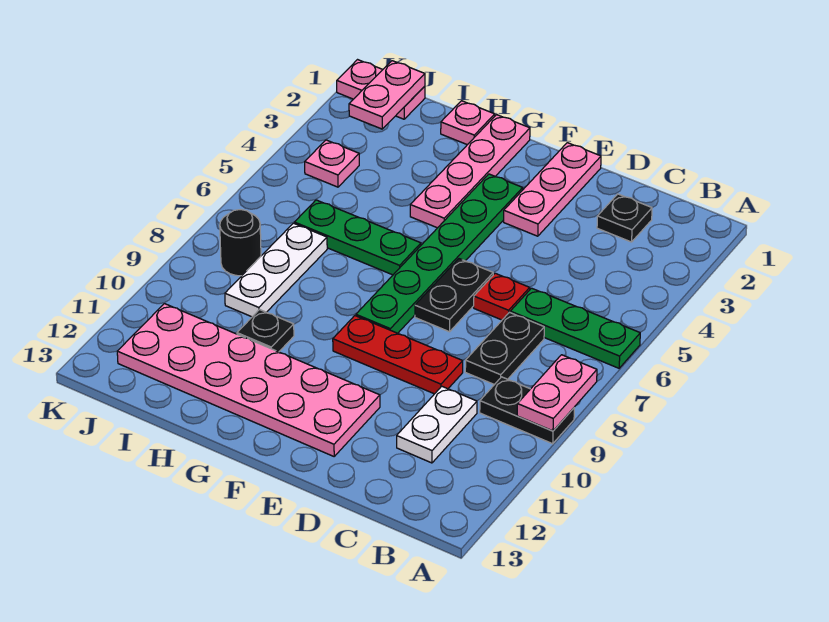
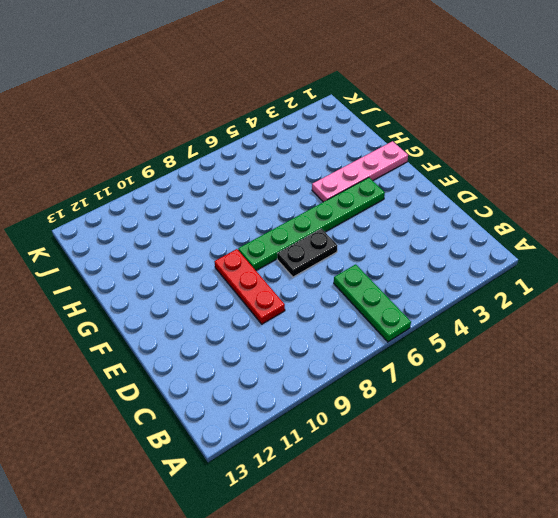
none -> black 1x2 plate [480,377,574,444]
none -> black 1x1 plate [597,194,652,242]
none -> black 1x2 plate [465,312,544,385]

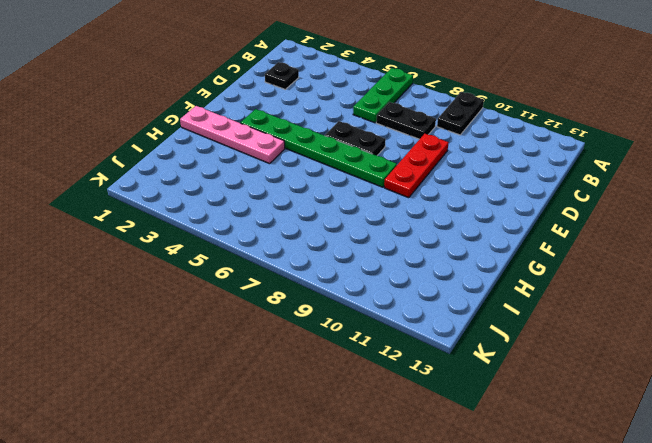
none -> white 1x2 plate [397,386,477,463]
none -> red 1x1 plate [474,273,530,320]
none -> pink 1x3 plate [504,143,601,236]

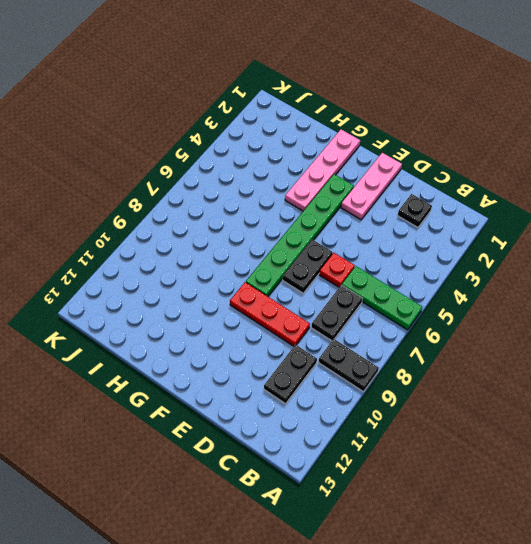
black 1x2 plate [264,345,317,404] -> white 1x2 plate [397,386,477,463]
none -> pink 2x6 plate [117,304,380,456]
none -> green 1x3 plate [294,200,421,275]
none -> pink 1x1 plate [441,101,495,145]

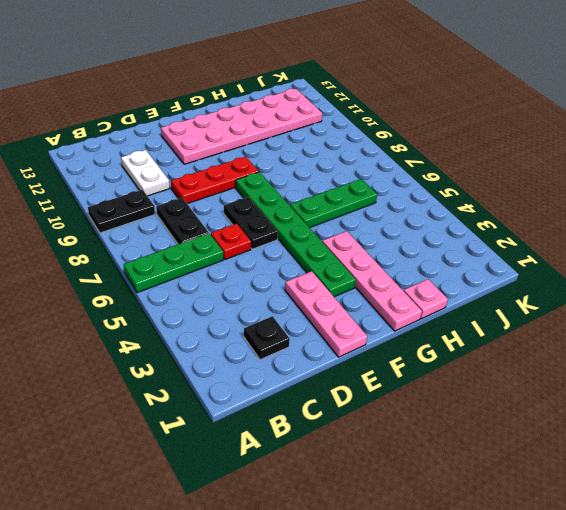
none -> black 1x1 plate [237,310,294,352]
none -> white 1x3 plate [225,223,327,317]
none -> pink 1x2 plate [337,60,425,119]

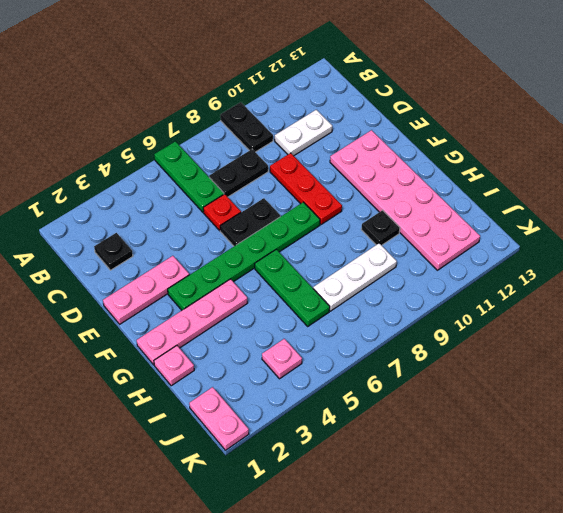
none -> black 1x1 round brick [220,210,261,276]
none -> pink 1x2 plate [517,355,597,431]
none -> pink 1x2 plate [349,61,425,129]

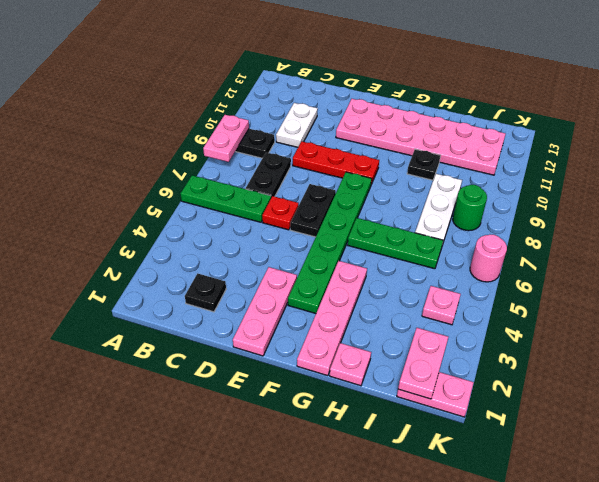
green 1x1 round brick [453,185,487,231] -> black 1x1 round brick [220,210,261,276]
pink 1x1 round brick [470,235,507,282] -> none

